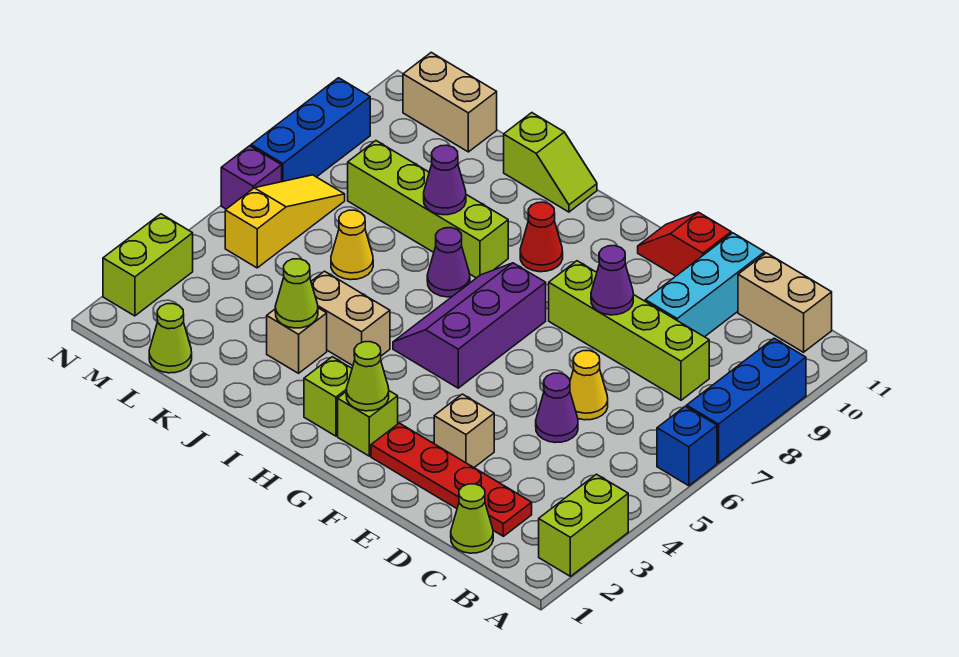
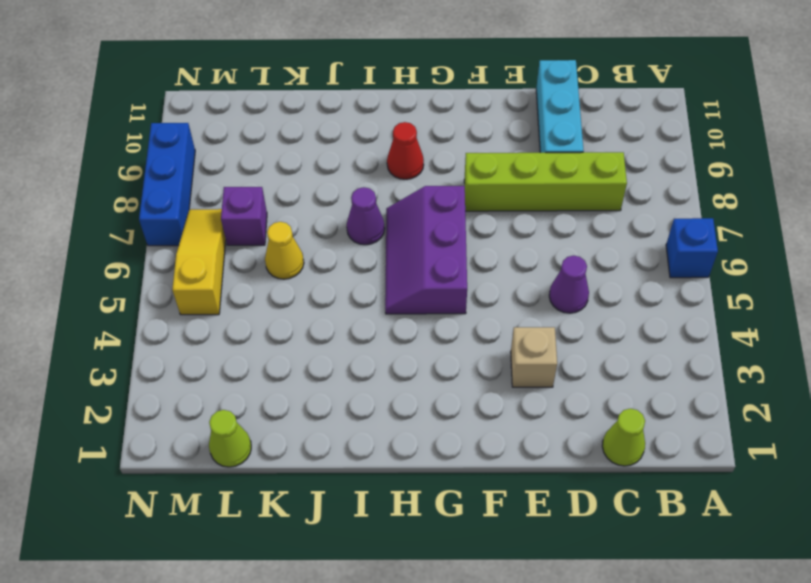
purple 1x1 brick [221,187,267,245] -> purple 1x1 brick moved to [221,146,282,209]
none -> lime 1x2 brick [539,474,628,576]
none -> blue 1x3 brick [687,338,806,463]
none -> tan 1x2 brick [738,253,832,352]
none -> red 1x4 plate [371,423,532,536]

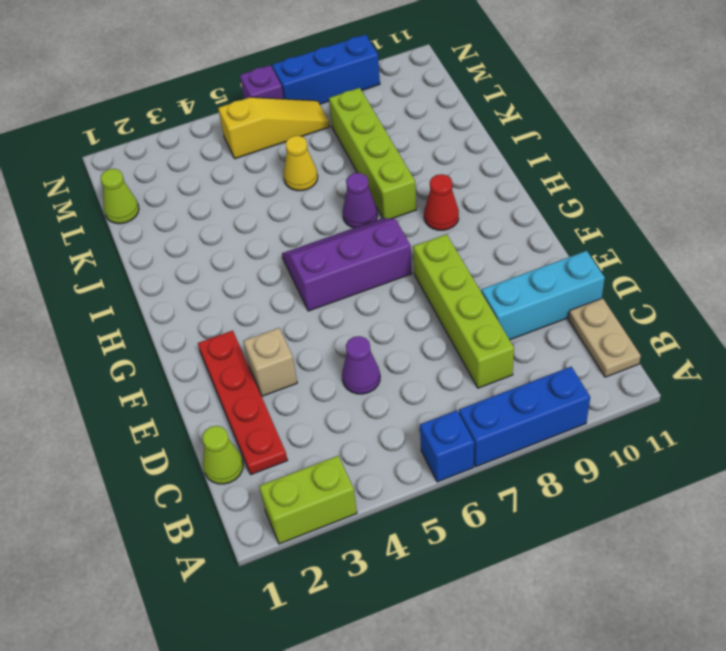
tan 1x2 plate [568,298,641,377] -> tan 1x2 brick [738,253,832,352]
none -> yellow 1x1 cone [570,351,608,420]
none -> red 1x2 slope [638,212,731,276]
none -> lime 1x1 brick [338,391,398,456]
none -> lime 1x1 brick [304,357,352,436]

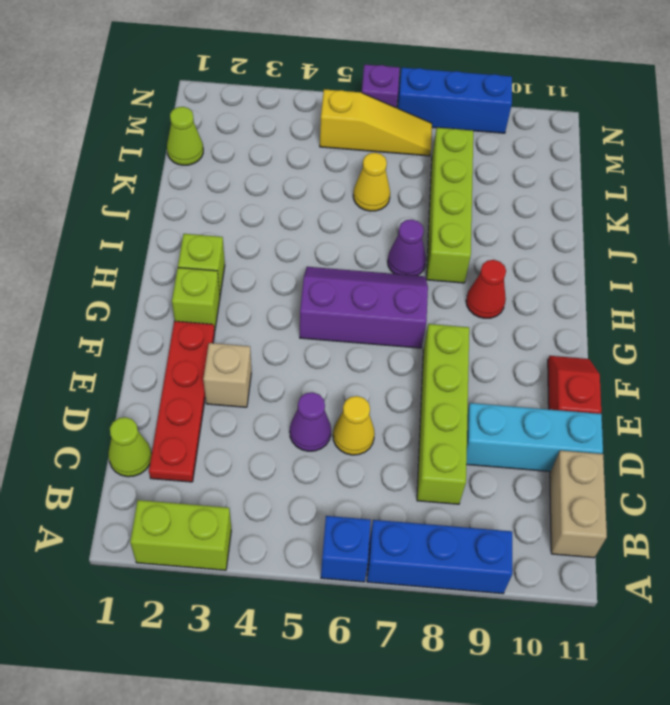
none -> tan 1x2 brick [311,271,390,366]
none -> lime 1x2 slope [504,113,597,212]
none -> tan 1x1 brick [267,308,327,373]
none -> tan 1x2 brick [403,52,497,152]

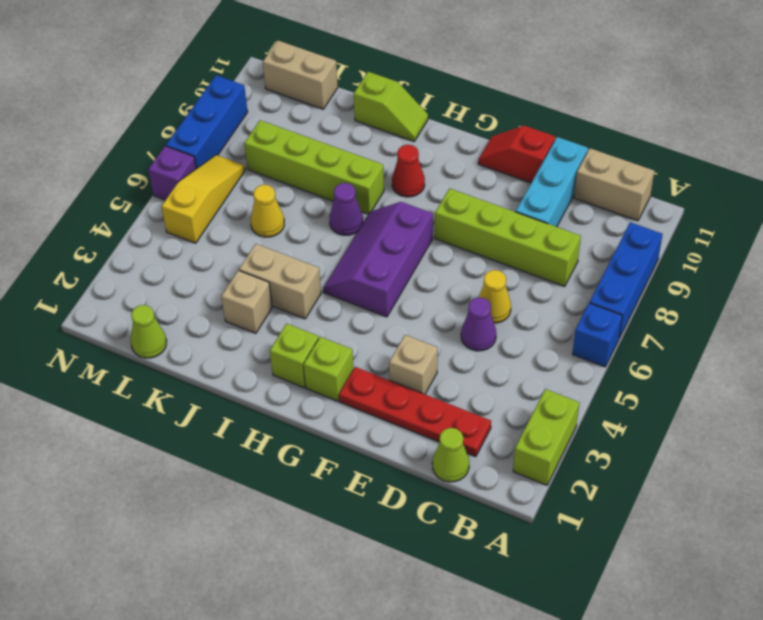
none -> lime 1x2 brick [103,214,193,316]
none -> purple 1x1 cone [591,246,633,315]
none -> lime 1x1 cone [346,342,389,411]
none -> lime 1x1 cone [275,259,318,328]

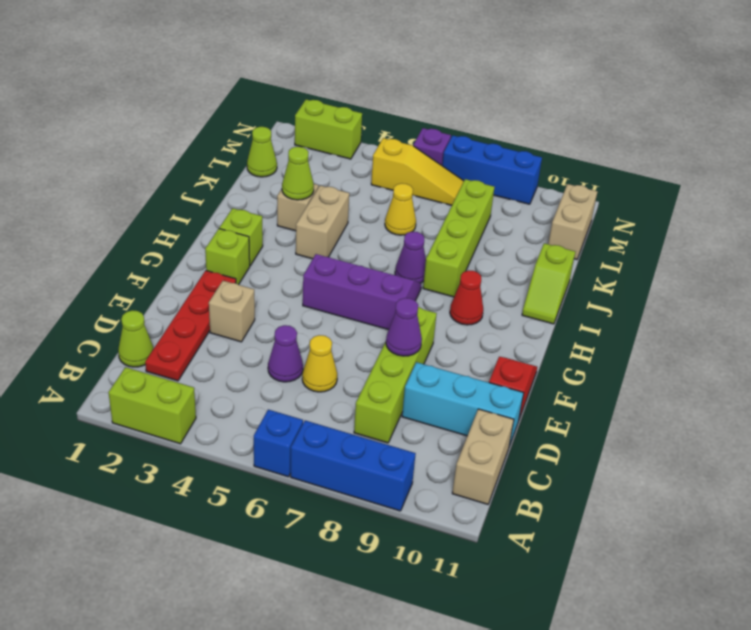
none -> lime 1x1 cone [346,342,389,411]
none -> purple 1x1 cone [424,145,466,215]

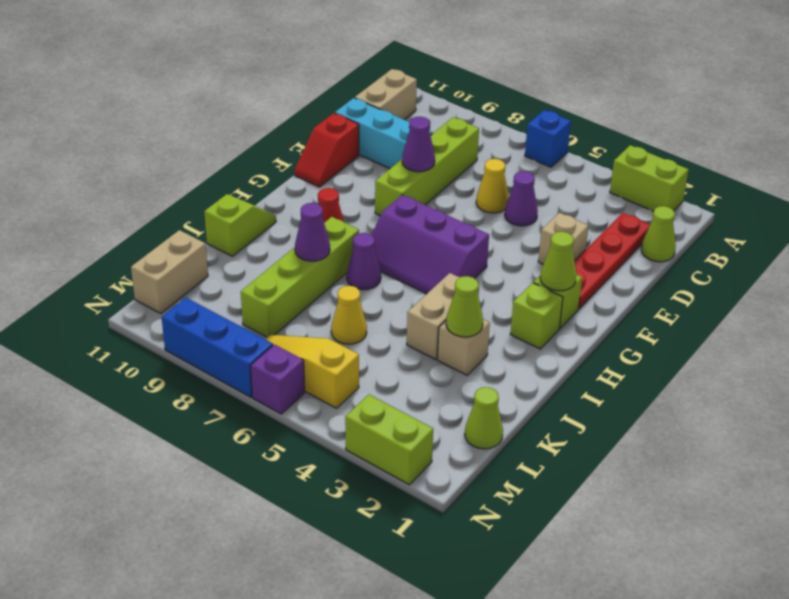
none -> blue 1x3 brick [687,338,806,463]

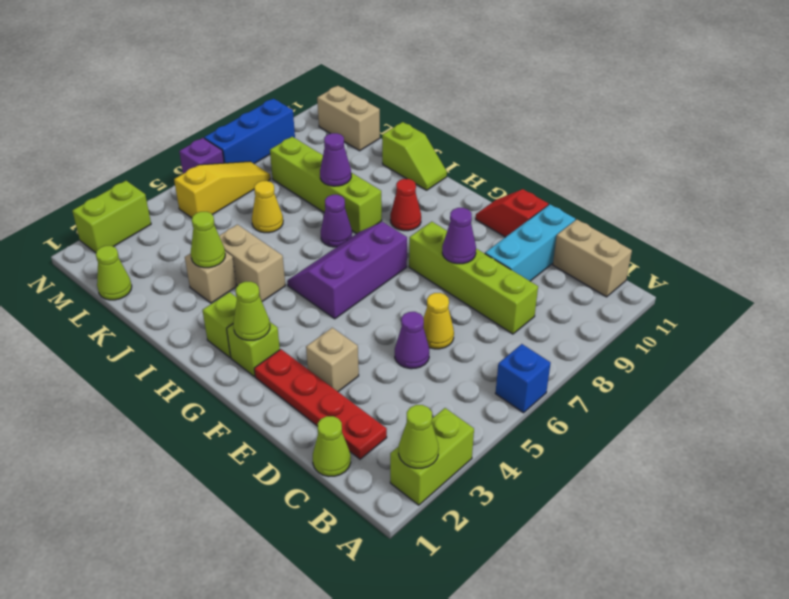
lime 1x1 cone [399,405,439,468] -> none
none -> blue 1x3 brick [687,338,806,463]

